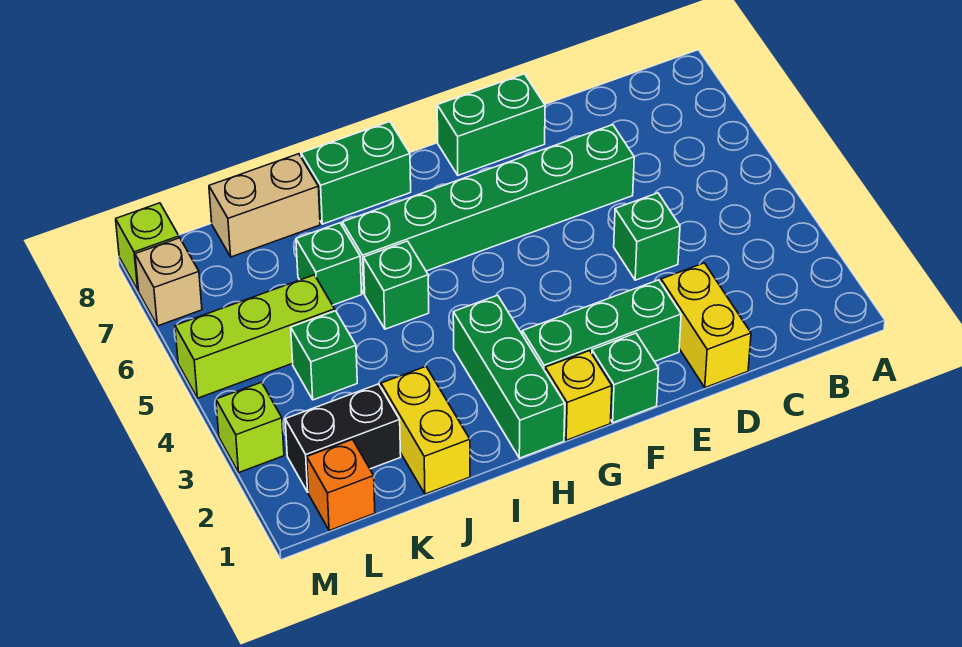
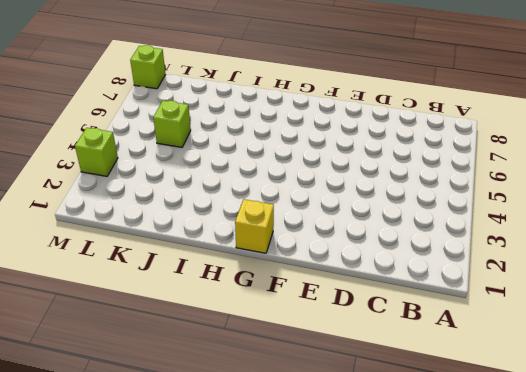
lime 1x1 brick [153,101,191,147] -> lime 1x3 brick [175,275,335,398]
none -> yellow 1x2 brick [661,263,751,388]
none -> green 1x1 brick [614,193,680,280]
none -> green 1x6 brick [342,125,634,294]

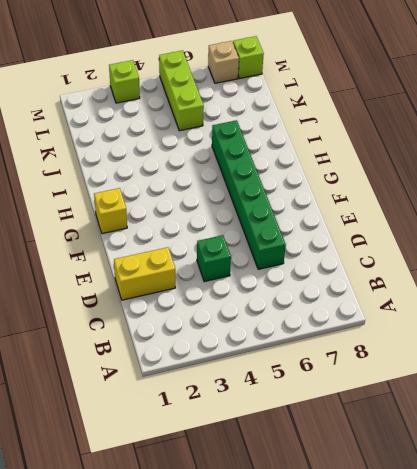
none -> green 1x3 brick [522,280,681,371]
none -> green 1x2 brick [437,74,545,175]
none -> green 1x1 brick [592,333,659,423]

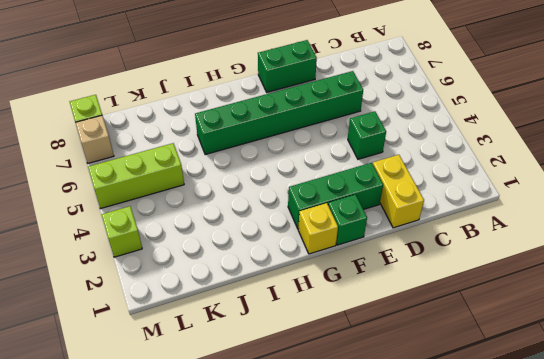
none -> green 1x3 brick [453,295,565,458]
none -> green 1x2 brick [301,122,411,224]
none -> green 1x1 brick [364,241,429,329]

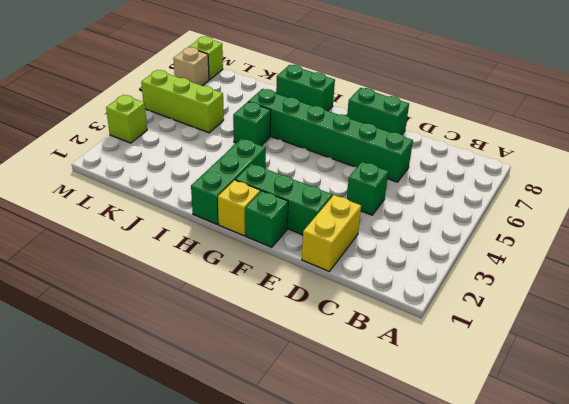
none -> yellow 1x2 brick [381,367,470,494]
none -> green 1x1 brick [296,223,362,305]
none -> tan 1x2 brick [209,154,320,257]

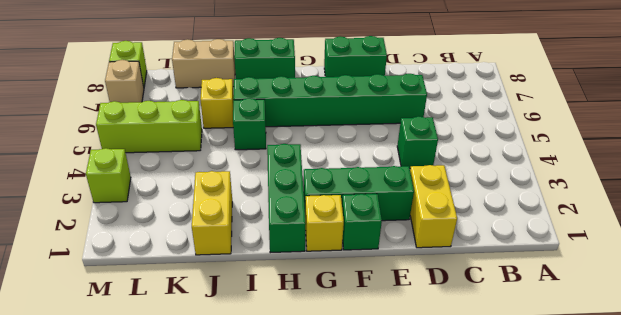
yellow 1x1 brick [200,78,234,128] -> green 1x1 brick [296,223,362,305]
none -> black 1x2 brick [285,384,401,492]
none -> green 1x1 brick [291,311,357,400]
none -> orange 1x1 brick [307,440,375,531]

